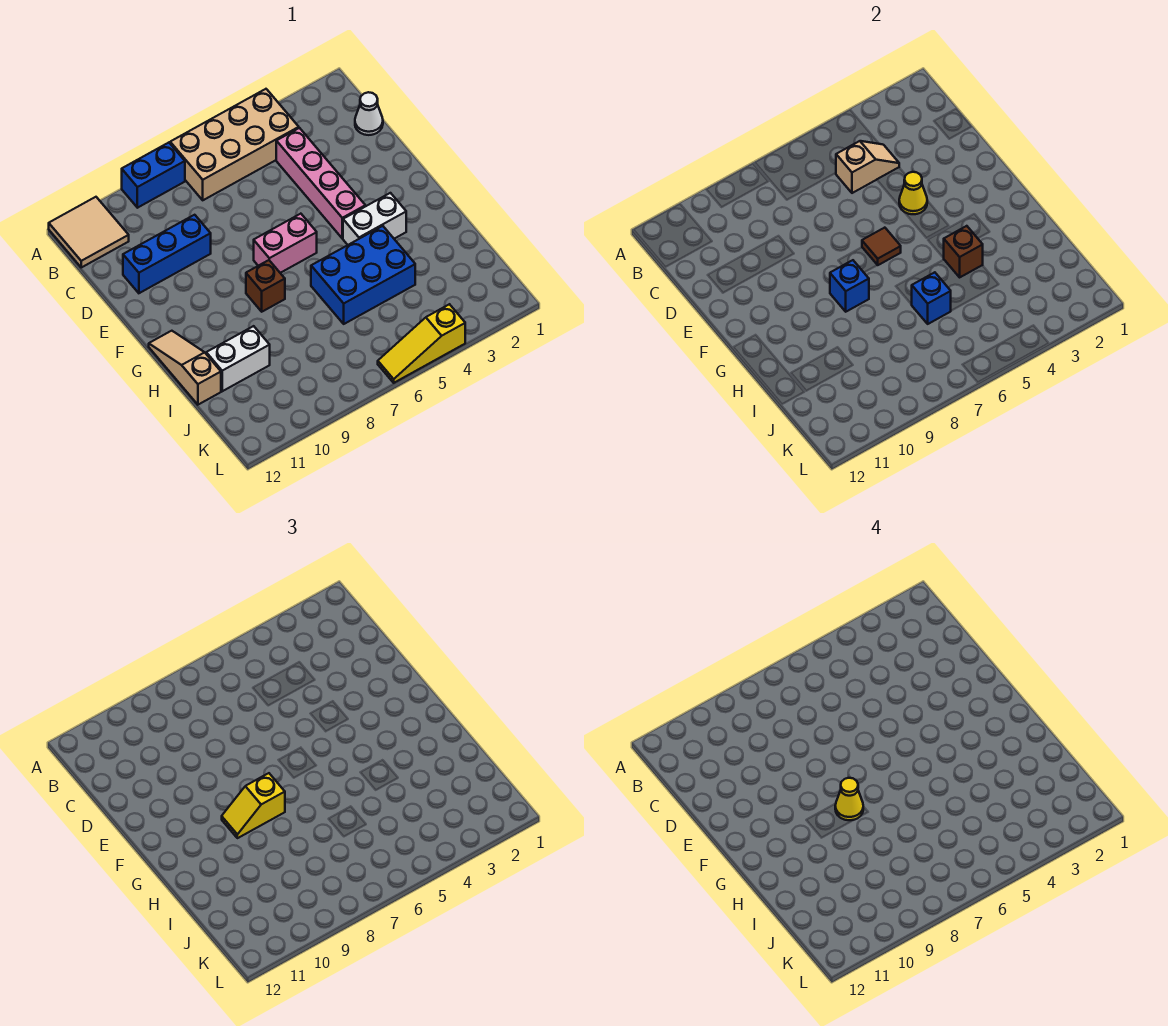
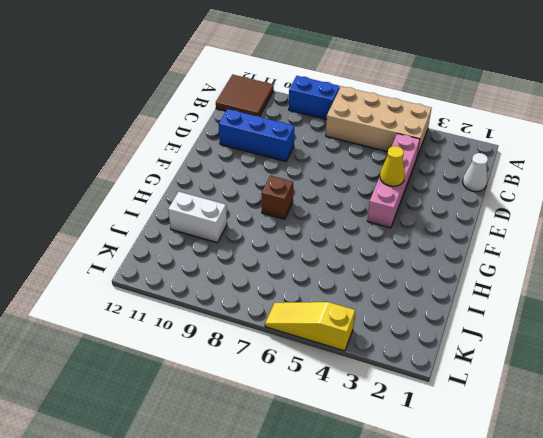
brown 2x2 tile [216,75,274,116] -> tan 2x2 tile [49,197,129,267]
none -> pink 1x2 brick [254,214,317,273]
none -> white 1x2 brick [343,193,406,245]
none -> tan 1x3 slope [149,331,221,405]

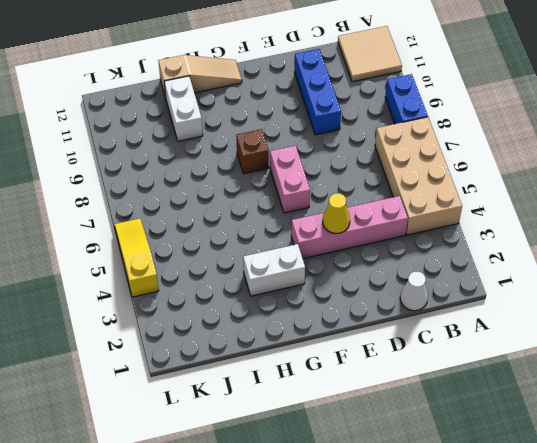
white 1x2 brick [243,244,305,296] -> white 1x2 brick turned to [343,193,406,245]
none -> blue 2x3 brick [311,226,415,324]
none -> tan 1x2 slope [836,141,899,193]
none -> brown 1x1 tile [862,228,901,265]

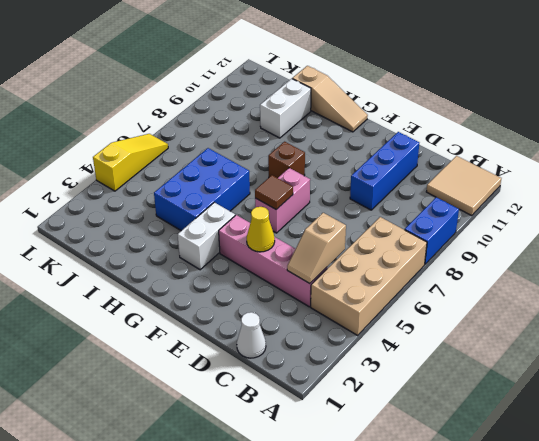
none -> blue 1x1 brick [830,260,869,312]
none -> brown 1x1 brick [943,226,983,277]
none -> blue 1x1 brick [911,272,951,324]

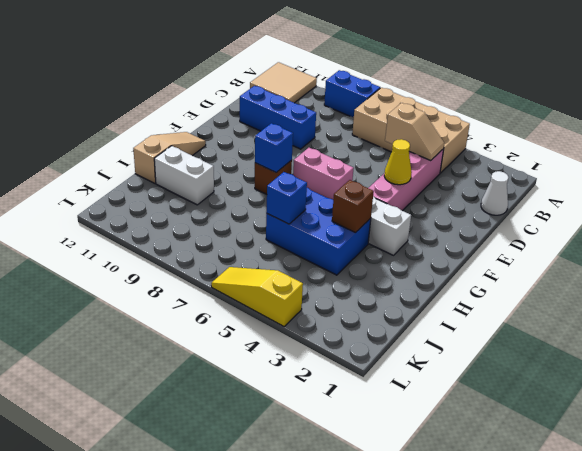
none -> brown 1x1 tile [862,228,901,265]
none -> yellow 1x2 slope [222,773,285,838]
none -> yellow 1x1 cone [835,778,863,820]

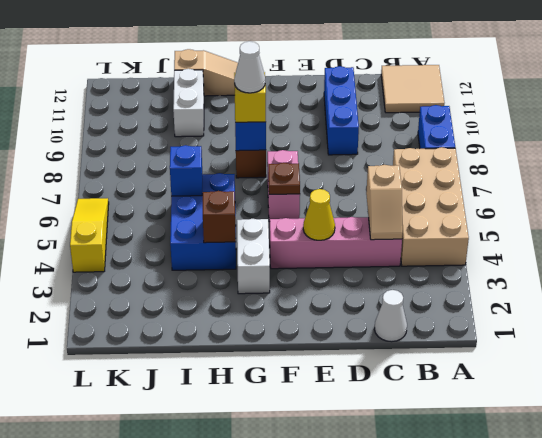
brown 1x1 plate [268,163,300,194] -> brown 1x1 tile [862,228,901,265]
white 1x1 cone [234,41,265,93] -> yellow 1x1 cone [835,778,863,820]

